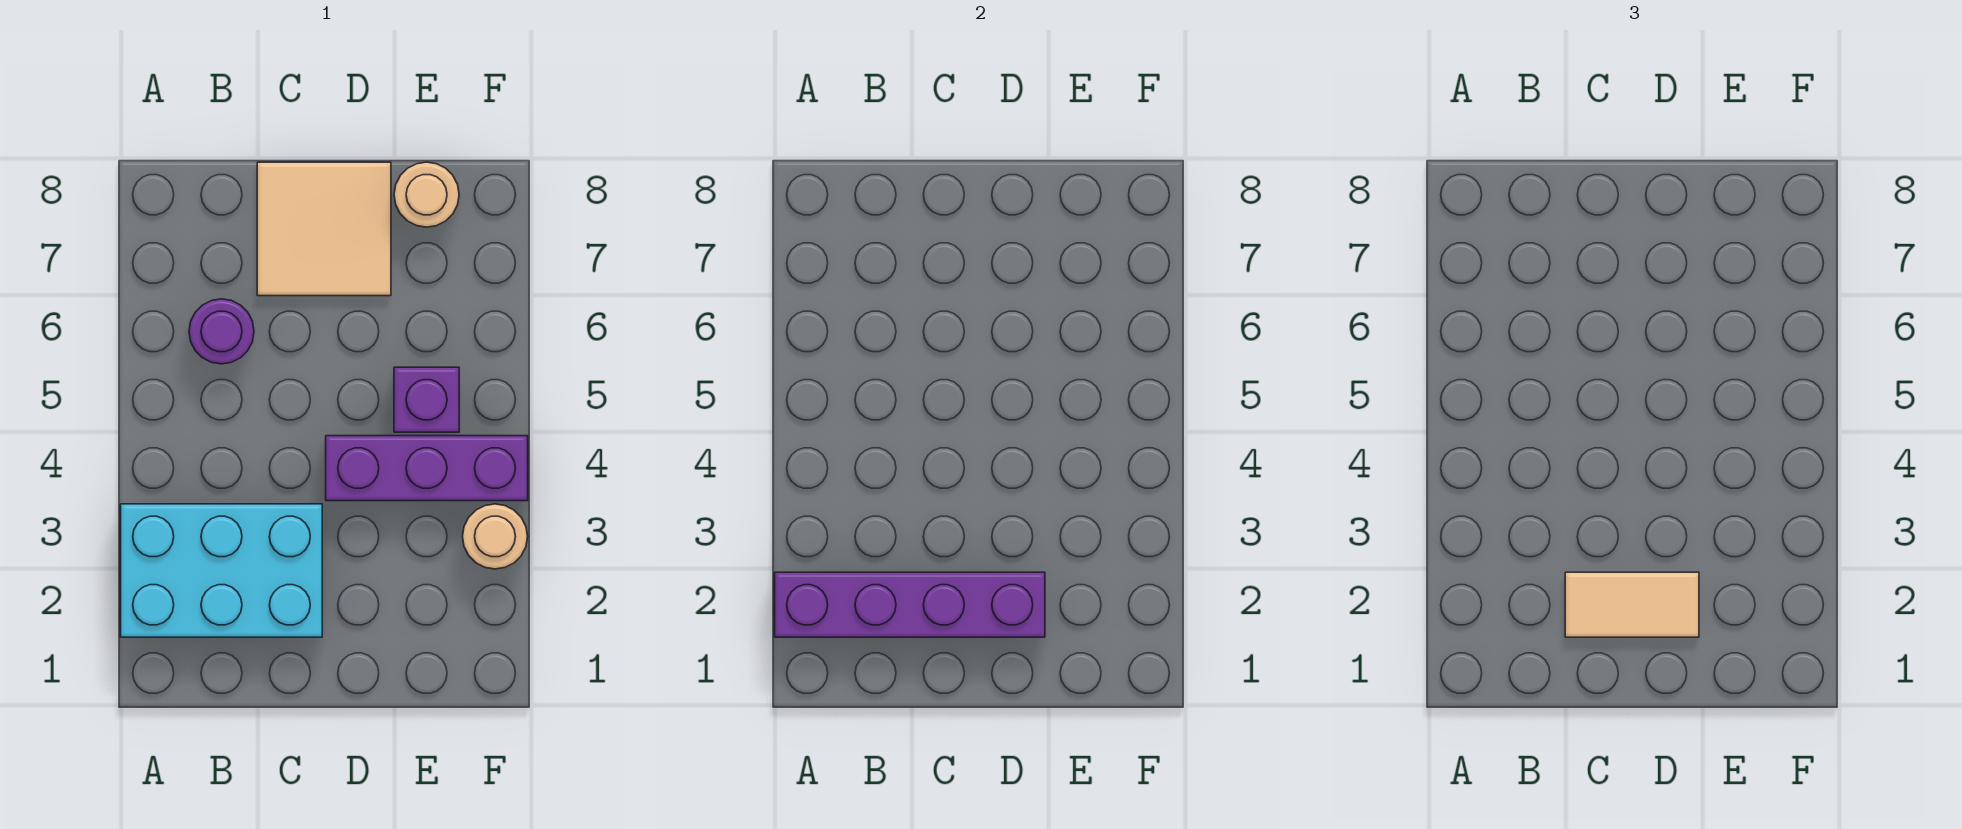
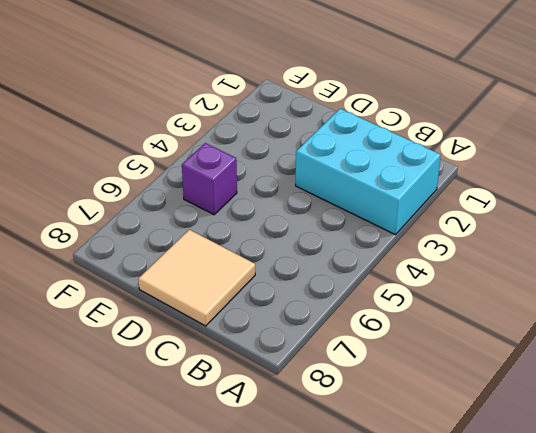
none -> purple 1x1 round brick [189,299,254,364]
none -> purple 1x3 brick [326,436,528,501]

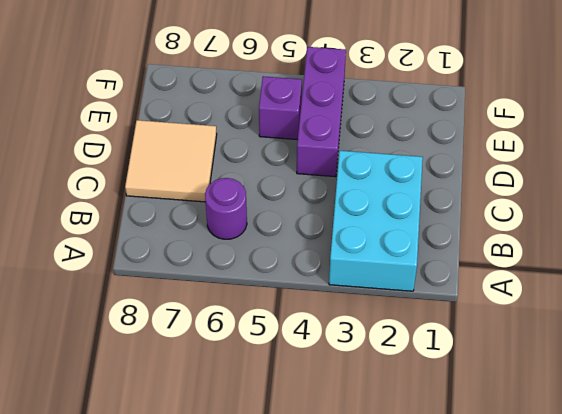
none -> tan 1x1 round brick [394,162,459,227]
none -> tan 1x1 round brick [463,504,528,569]

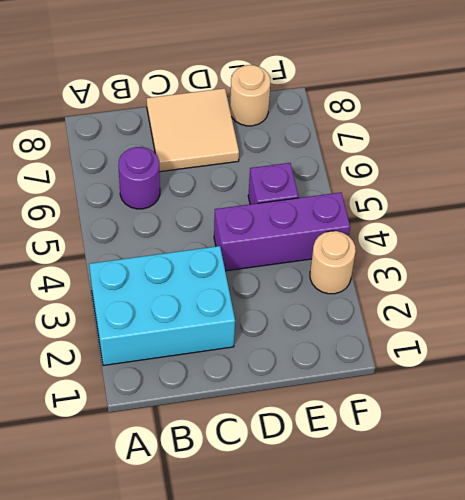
none -> purple 1x4 brick [775,572,1045,637]
none -> tan 1x2 tile [1565,572,1699,637]

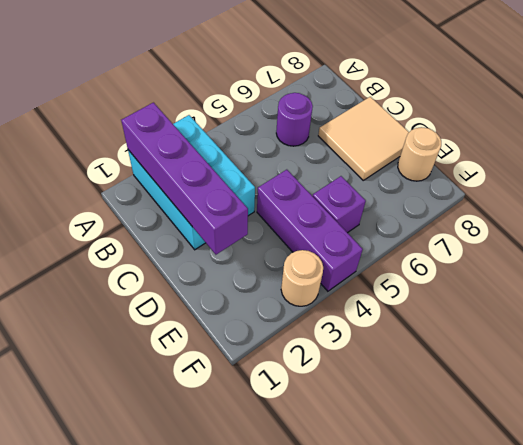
none -> tan 1x2 tile [1565,572,1699,637]

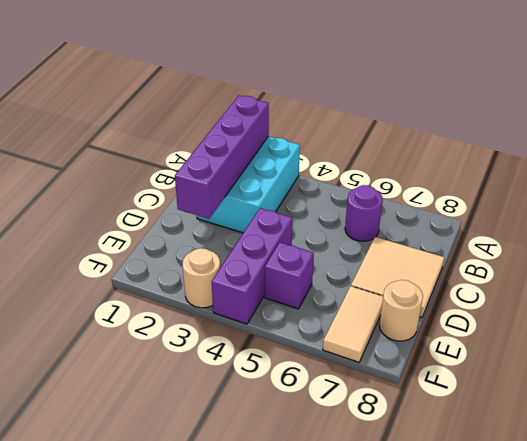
tan 1x2 tile [323,286,383,362] -> tan 1x2 tile moved to [1565,572,1699,637]

